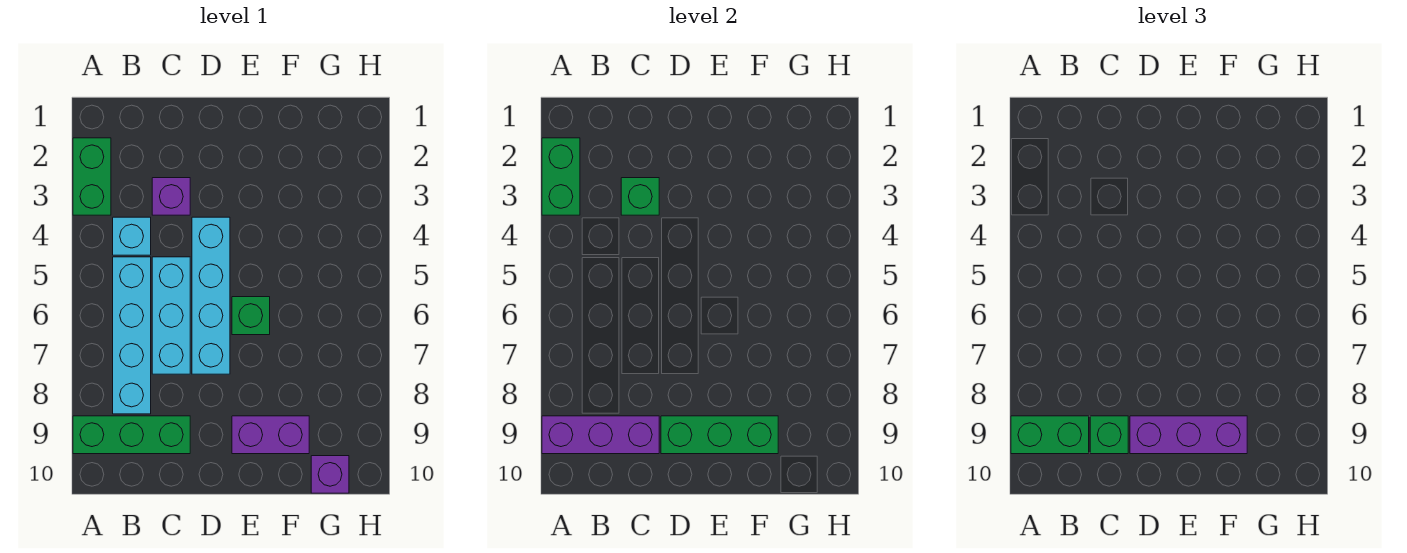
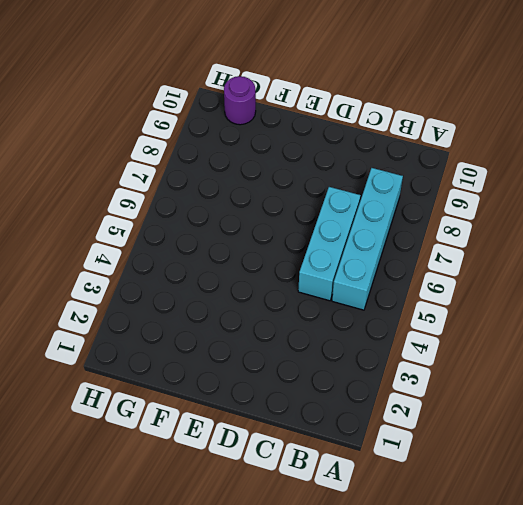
purple 1x1 round brick [224,76,256,125] -> purple 1x1 brick [311,456,349,493]
none -> green 1x2 brick [73,138,111,215]
none -> green 1x3 brick [73,416,190,454]
none -> cyan 1x1 brick [113,217,151,255]

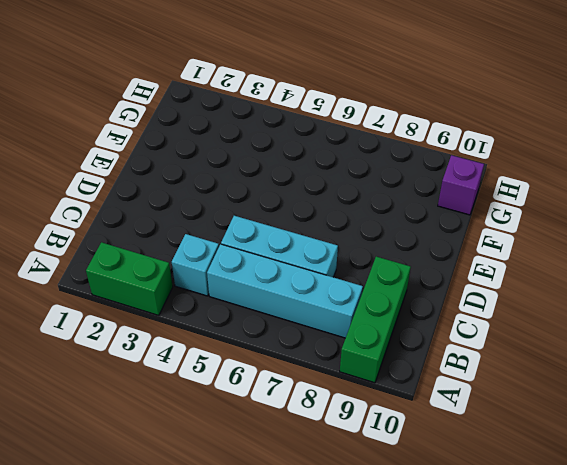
none -> purple 1x1 brick [152,178,190,215]
none -> cyan 1x4 brick [192,217,230,374]
none -> green 1x1 brick [232,297,270,335]

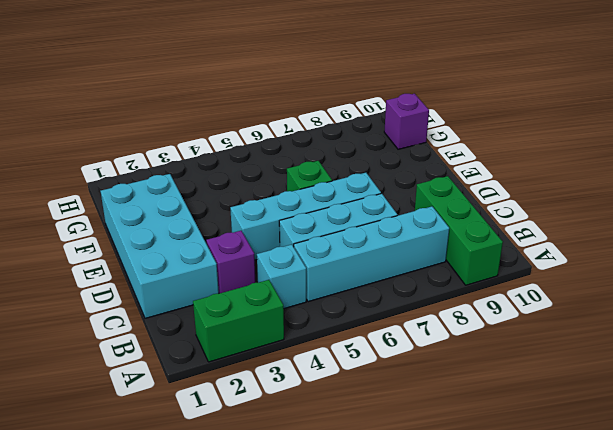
cyan 2x4 brick [101,174,219,318] -> none
none -> purple 1x2 brick [232,416,309,454]
none -> green 1x2 brick [542,138,580,215]
none -> purple 1x3 brick [542,416,659,454]

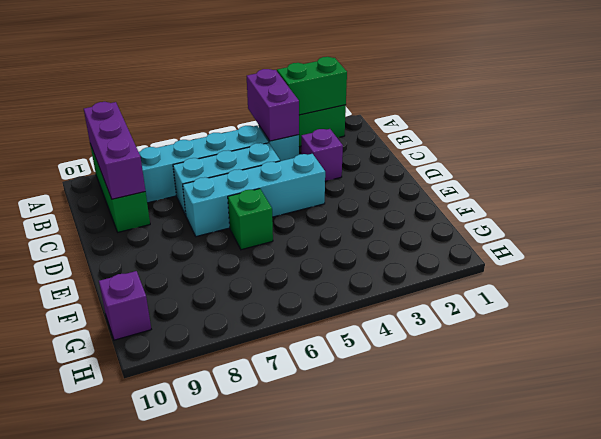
purple 1x2 brick [247,69,299,141] -> purple 1x2 brick moved to [232,416,309,454]
none -> green 1x1 brick [621,178,659,215]
none -> green 1x3 brick [661,416,778,454]
none -> green 1x2 brick [1011,416,1089,454]

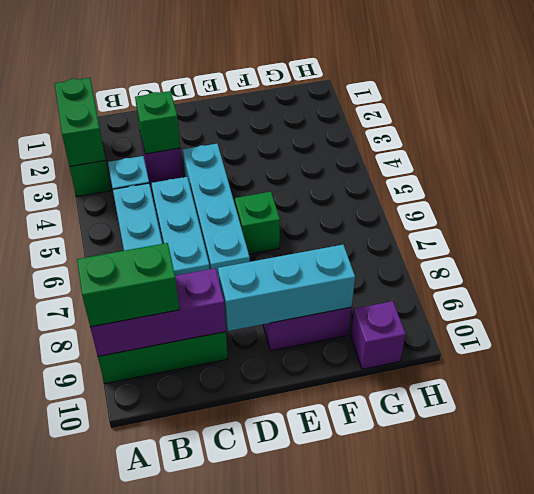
cyan 1x3 brick [218,245,355,331] -> green 1x3 brick [661,416,778,454]
none -> green 1x1 brick [1090,416,1128,454]
none -> purple 1x3 brick [1130,416,1247,454]

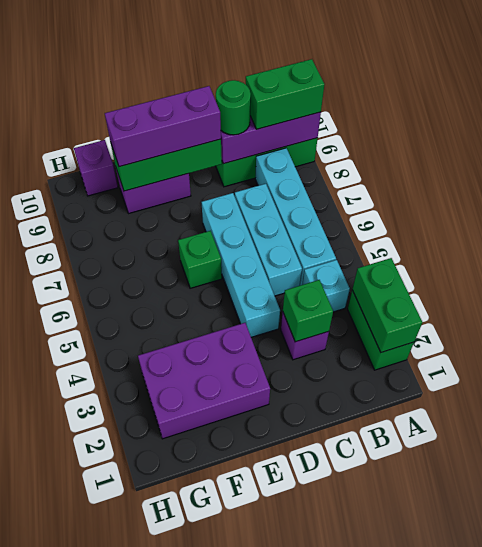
green 1x1 round brick [216,80,251,135] -> green 1x1 brick [1090,416,1128,454]
purple 2x3 brick [138,323,270,439] -> none

